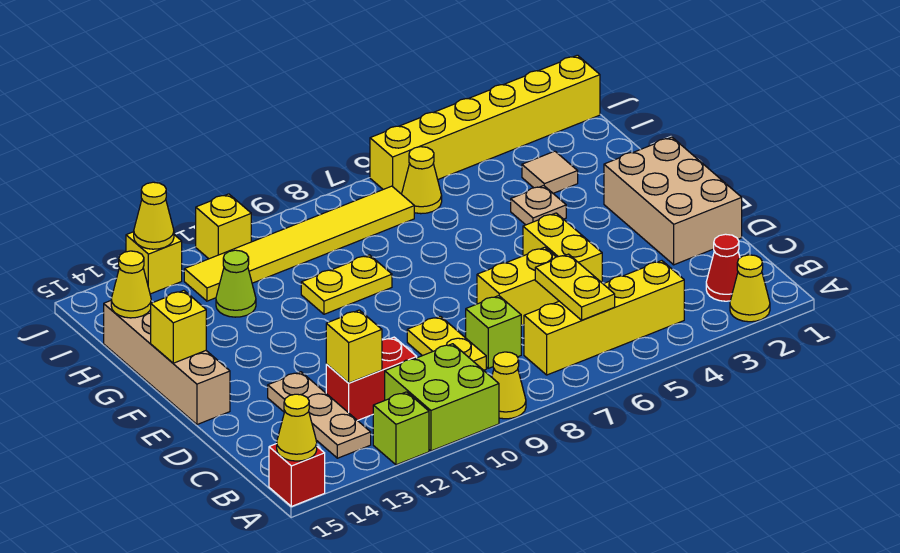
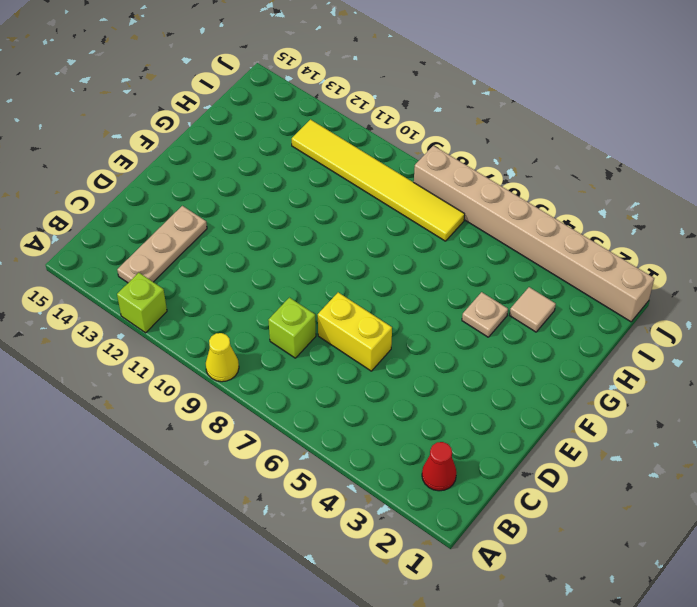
tan 1x8 brick [414,146,654,322] -> yellow 1x6 brick [370,55,600,194]
none -> yellow 1x1 cone [730,255,770,322]
none -> lime 2x2 brick [385,344,499,451]
none -> red 1x1 brick [269,444,325,506]
none -> yellow 1x4 brick [524,261,684,375]

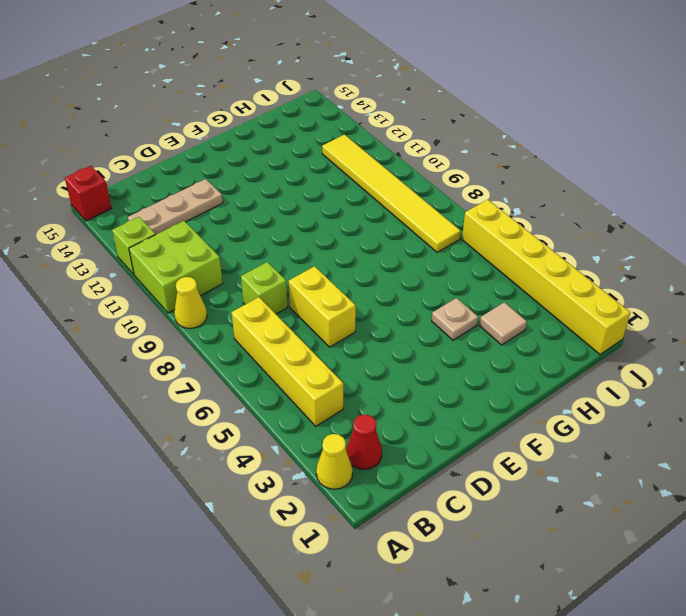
none -> yellow 1x2 plate [407,316,486,370]
none -> red 1x2 brick [326,337,417,421]
none -> tan 2x3 brick [604,137,742,265]
none -> yellow 1x2 brick [523,213,602,283]

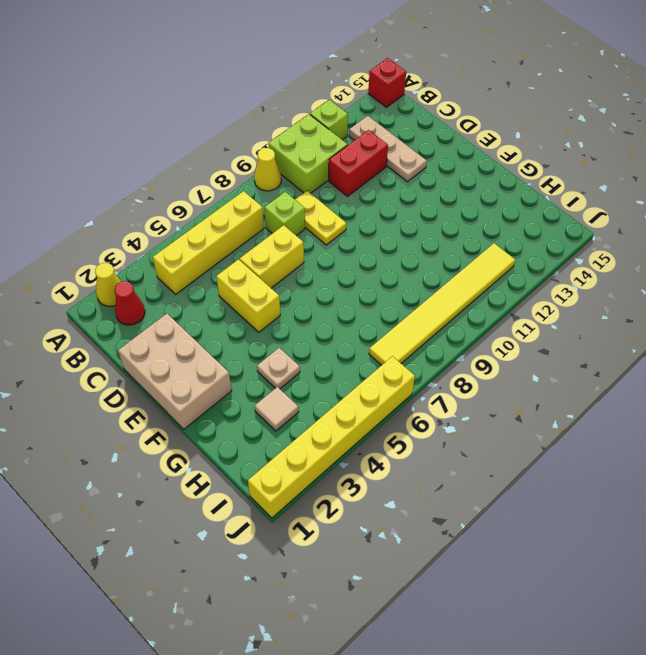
none -> tan 1x4 brick [104,301,230,425]
none -> yellow 1x2 plate [301,255,392,314]
none -> lime 1x1 cone [216,250,256,317]
none -> yellow 1x1 cone [402,147,442,214]

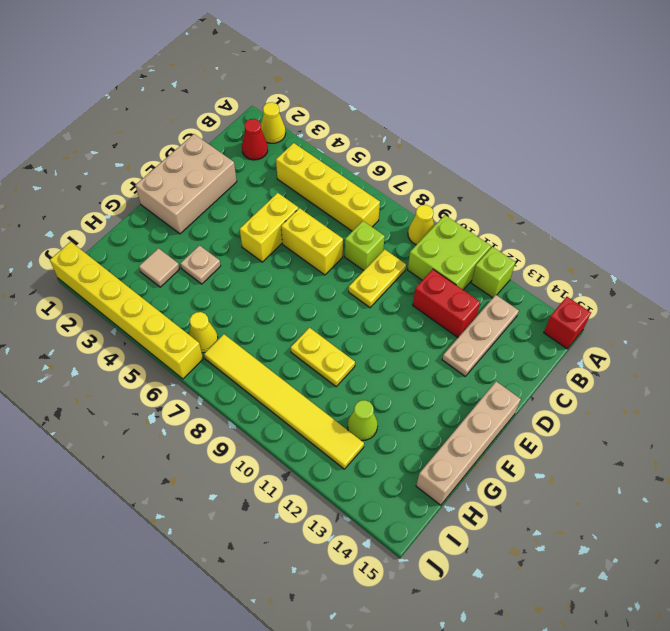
none -> yellow 1x1 brick [196,194,251,259]
none -> yellow 1x1 brick [126,232,182,294]
none -> yellow 1x1 cone [277,394,317,461]
none -> yellow 1x2 plate [535,254,615,320]

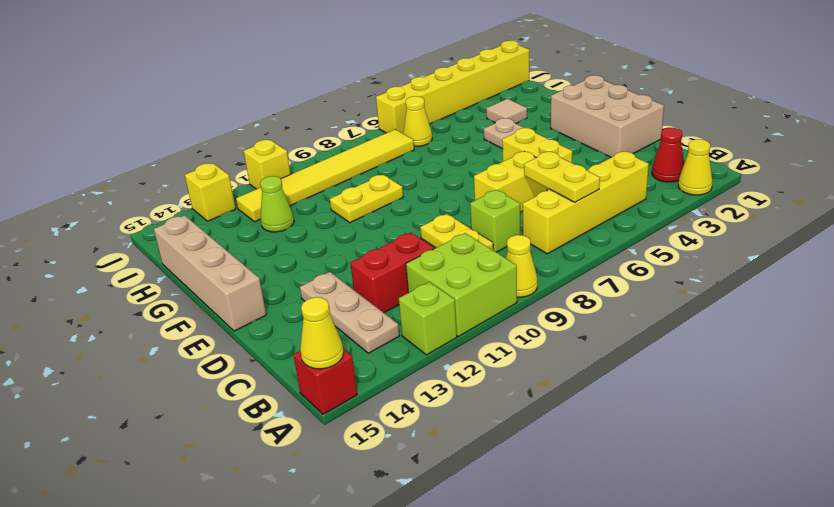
none -> yellow 1x1 brick [326,310,382,383]
none -> yellow 1x1 brick [151,290,206,363]
none -> yellow 1x1 cone [111,251,151,318]
none -> yellow 1x1 cone [134,182,174,249]

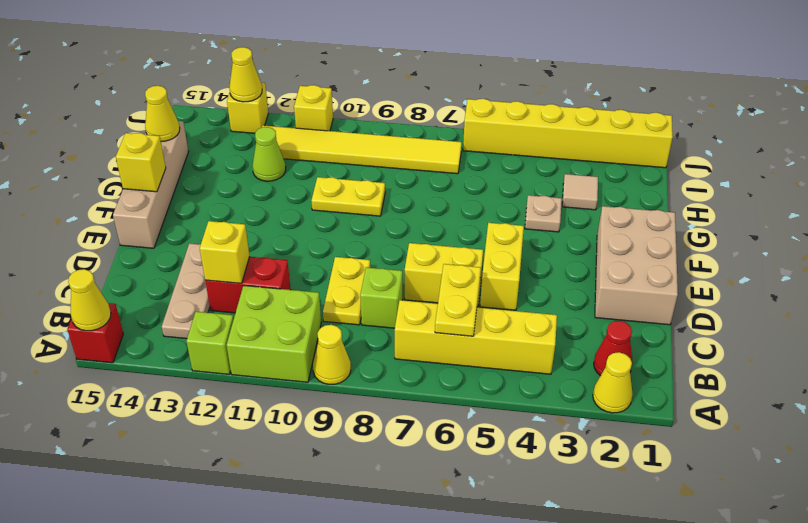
none -> yellow 1x1 cone [402,147,442,214]

